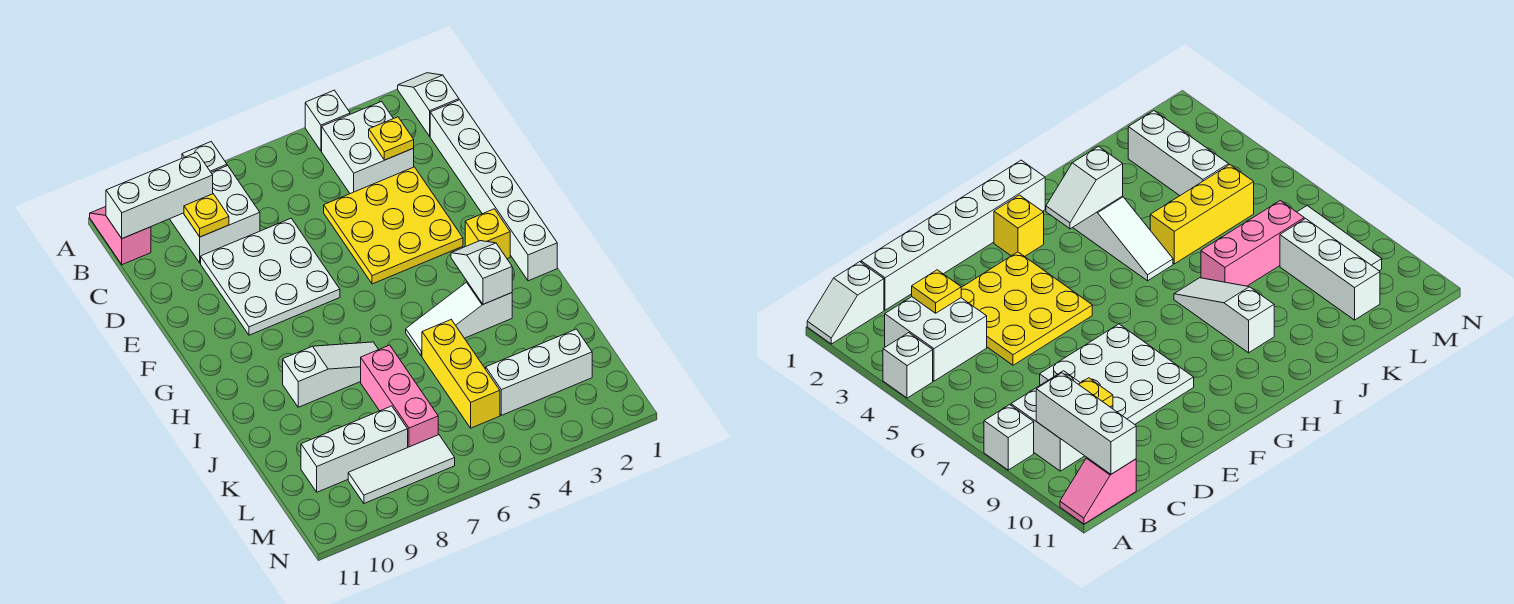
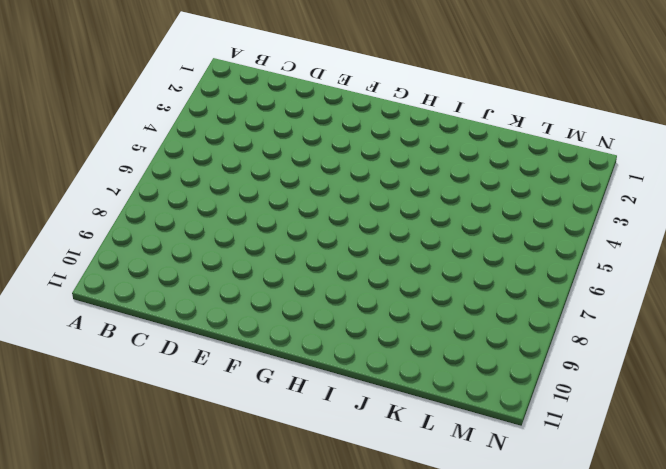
none -> white 1x2 slope [398,73,459,136]
none -> white 1x1 brick [305,90,350,151]
none -> white 1x1 brick [182,142,227,172]

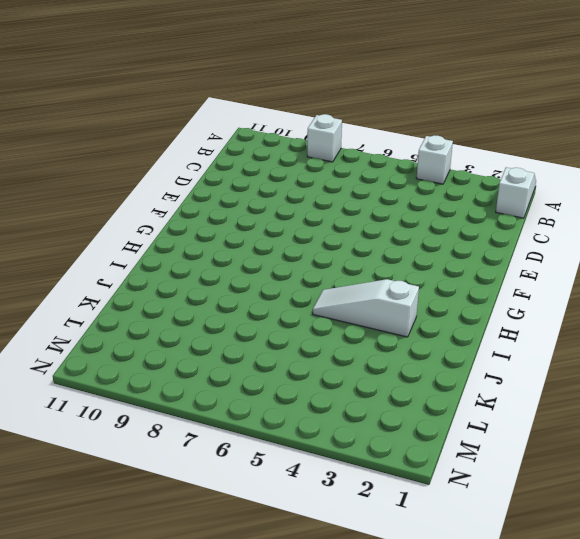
none -> pink 1x2 slope [90,207,151,265]
none -> white 2x2 brick [322,102,414,194]
none -> white 2x2 brick [170,166,260,263]

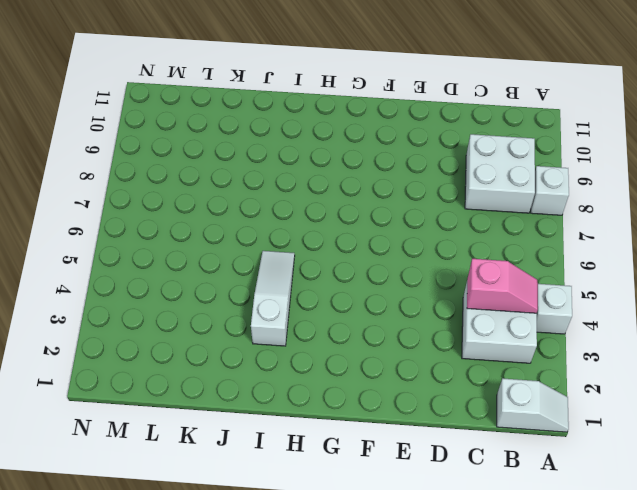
pink 1x2 slope [467,259,538,313] -> pink 1x2 slope moved to [90,207,151,265]
none -> white 1x6 brick [430,100,557,281]
none -> yellow 3x3 plate [324,167,463,284]
none -> white 3x3 plate [201,218,340,335]

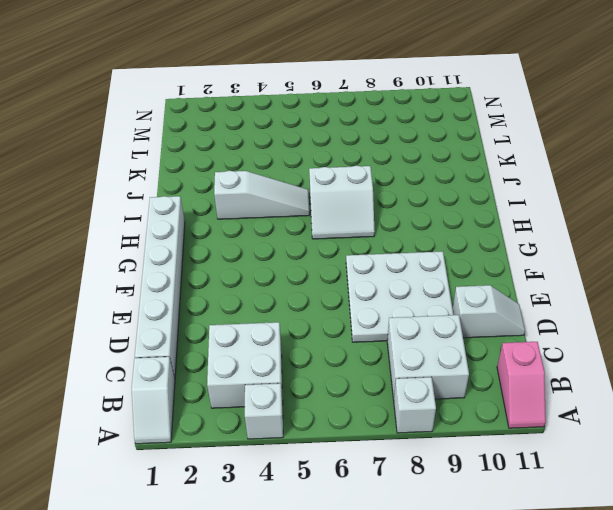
white 1x2 slope [453,285,525,338] -> white 1x2 slope turned to [451,241,512,304]
white 2x2 slope [309,166,375,239] -> white 1x3 slope [283,342,379,407]
none -> yellow 3x3 plate [324,167,463,284]
none -> yellow 1x1 brick [465,209,510,259]
none -> yellow 1x3 brick [422,320,500,428]

